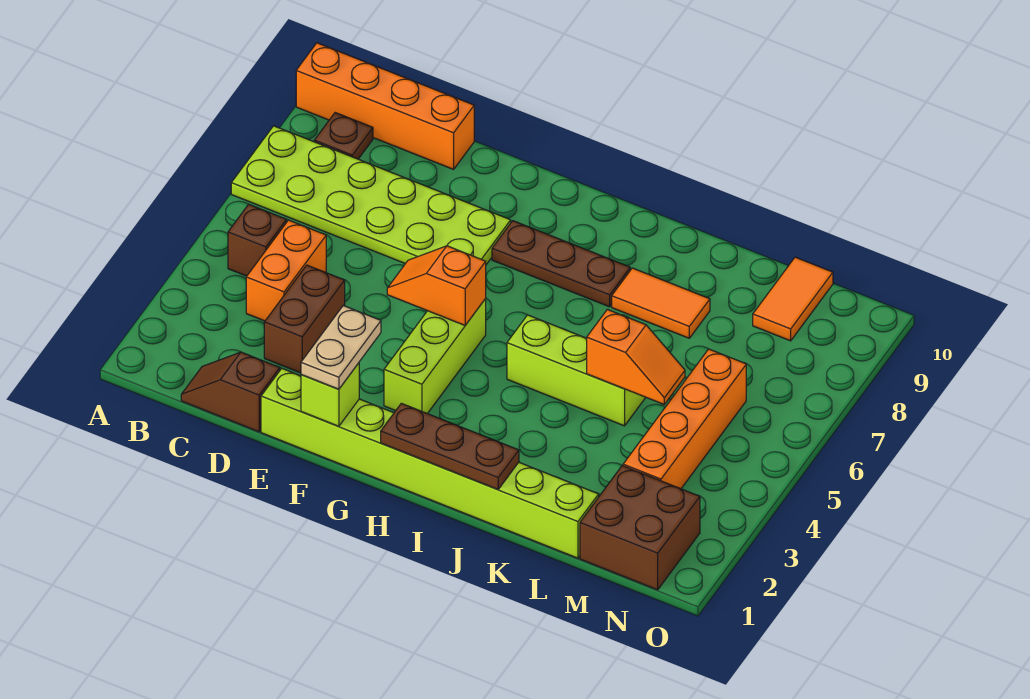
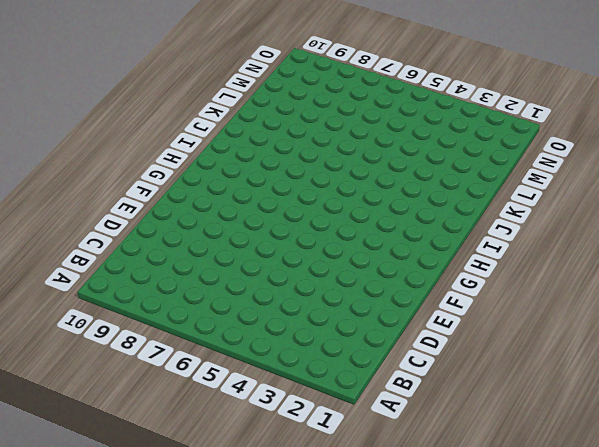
none -> lime 2x6 plate [231,126,511,264]
none -> orange 1x4 brick [296,43,474,169]
none -> brown 1x1 brick [228,204,286,276]

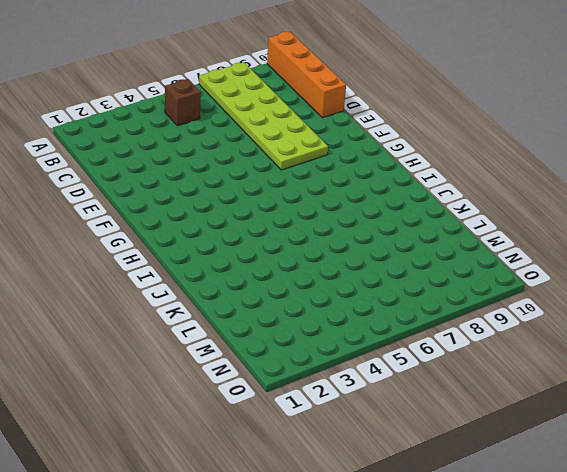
none -> brown 1x1 plate [314,113,373,159]
none -> brown 1x2 slope [181,352,280,432]
none -> orange 1x2 brick [246,220,326,321]

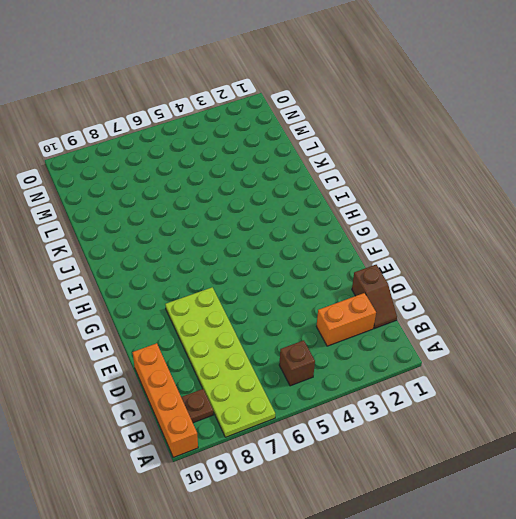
orange 1x2 brick [316,293,376,346] -> orange 1x2 brick moved to [246,220,326,321]
none -> brown 1x2 brick [264,265,345,373]
none -> lime 1x8 brick [261,368,599,558]
none -> lime 1x3 brick [384,299,486,414]

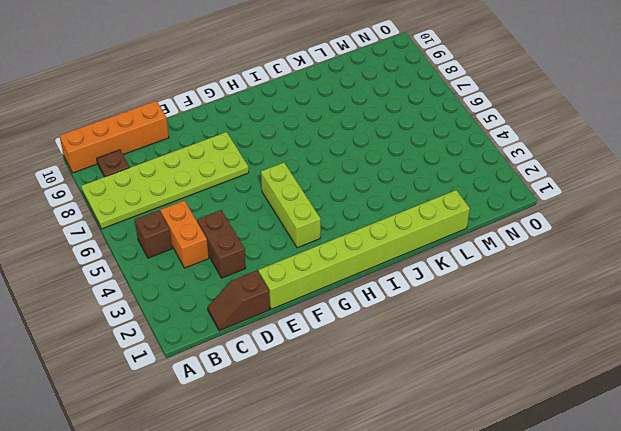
none -> brown 1x3 plate [492,221,630,307]
none -> lime 1x3 brick [507,315,645,426]
none -> orange 1x2 tile [612,268,710,338]

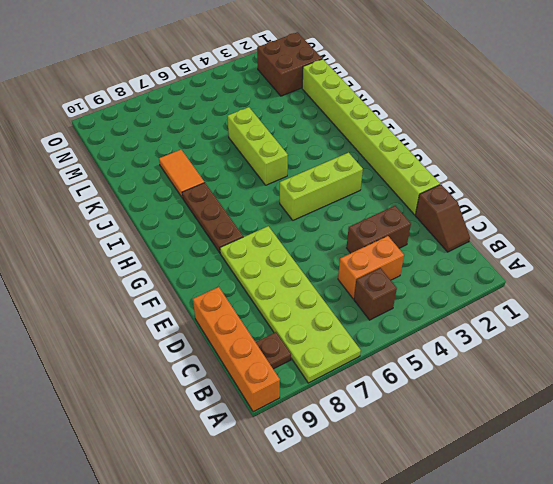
none -> orange 1x4 brick [623,349,746,489]
none -> orange 1x2 tile [753,257,833,341]
none -> lime 1x1 brick [301,363,359,426]

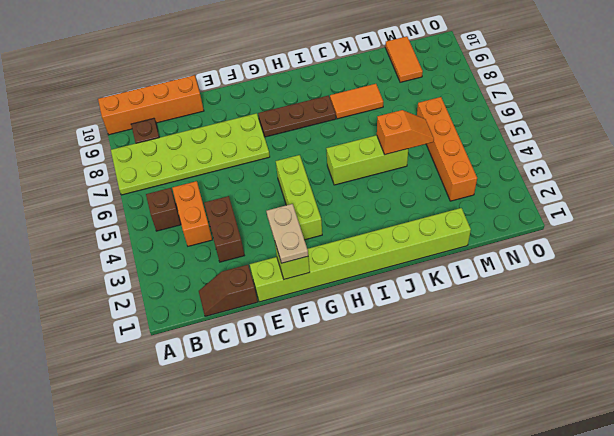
none -> brown 2x2 brick [580,466,700,590]
none -> orange 1x2 slope [387,246,486,325]
none -> brown 1x3 plate [381,403,519,489]

